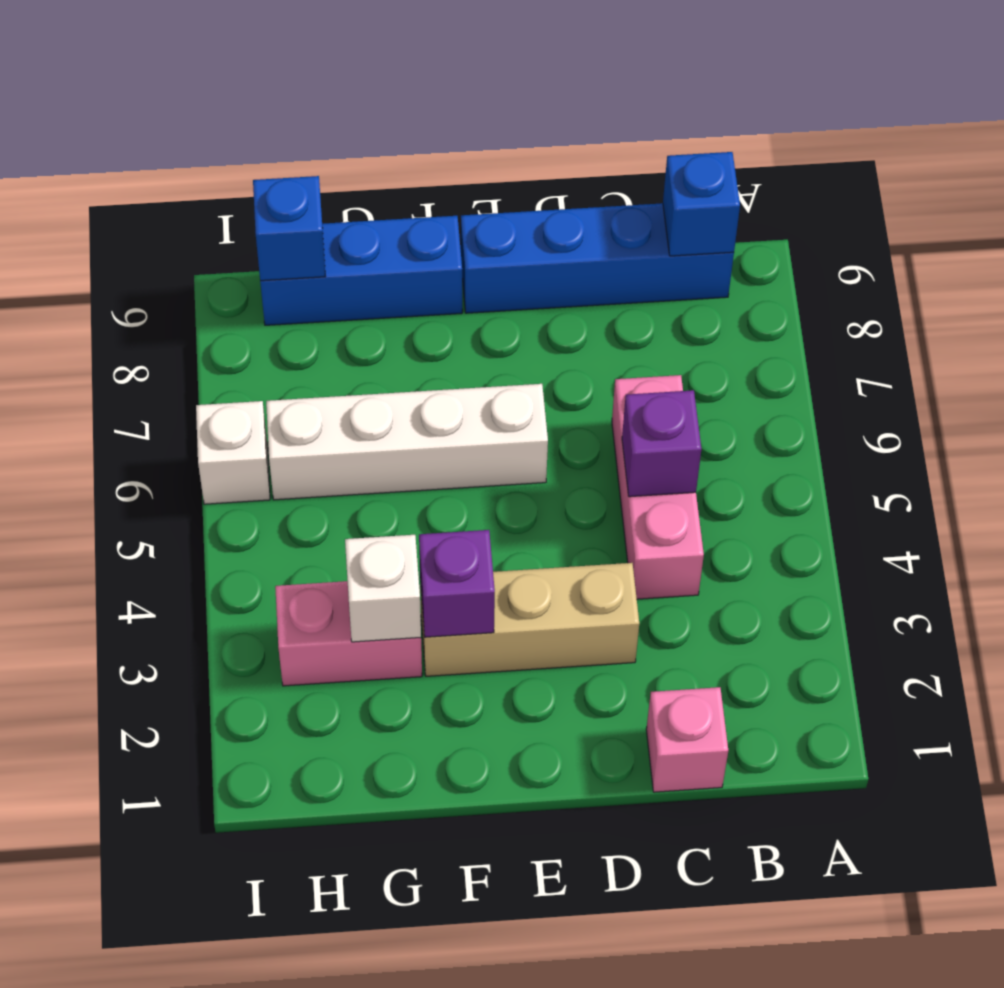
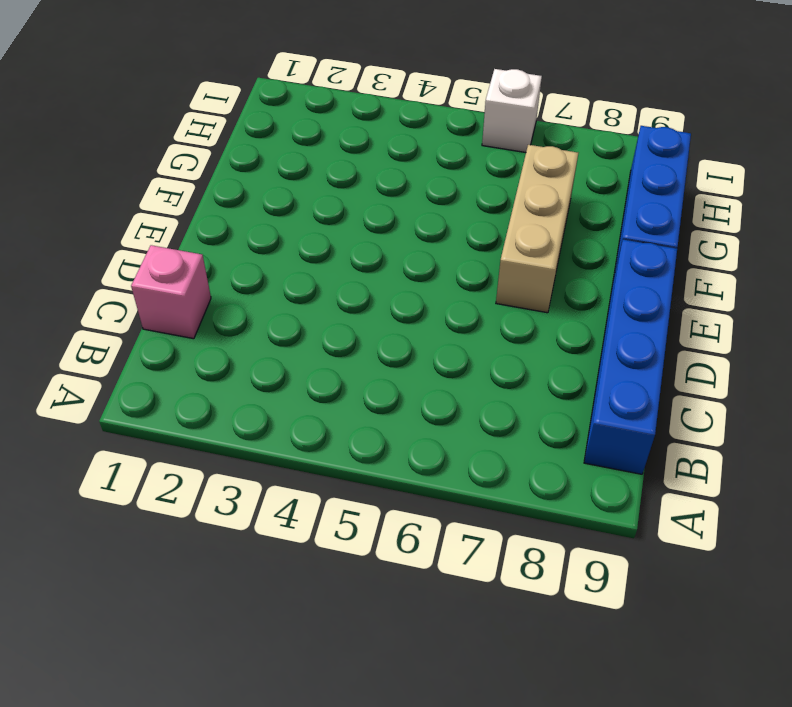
tan 1x3 brick [496,145,578,313] -> tan 1x3 brick moved to [420,563,639,676]
none -> pink 1x3 brick [612,375,704,599]
none -> white 1x4 brick [266,384,548,500]
none -> pink 1x2 brick [275,581,422,686]

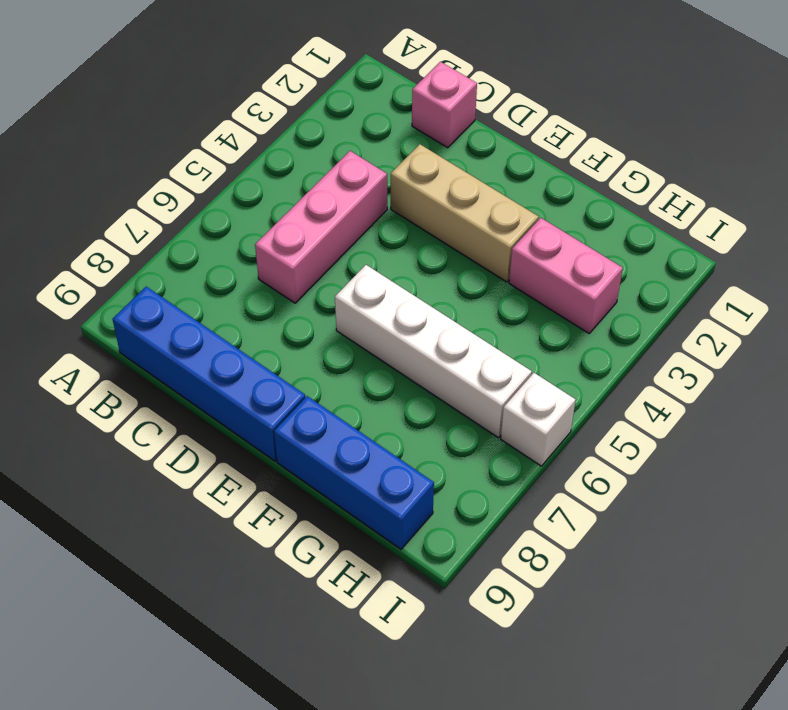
none -> blue 1x1 brick [663,152,740,256]
none -> purple 1x1 brick [622,390,701,497]
none -> purple 1x1 brick [419,530,495,637]

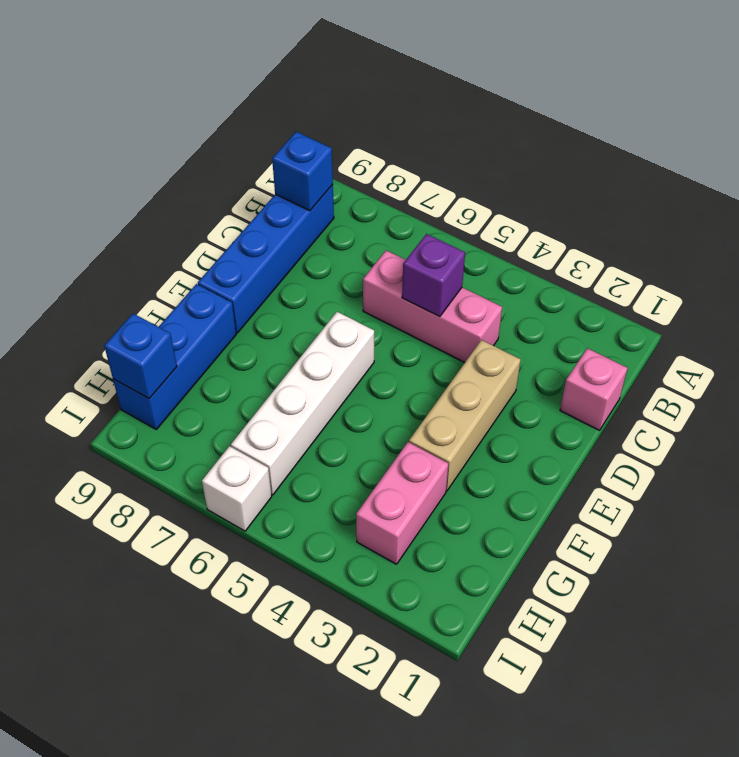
none -> purple 1x1 brick [419,530,495,637]
none -> white 1x1 brick [345,535,421,642]

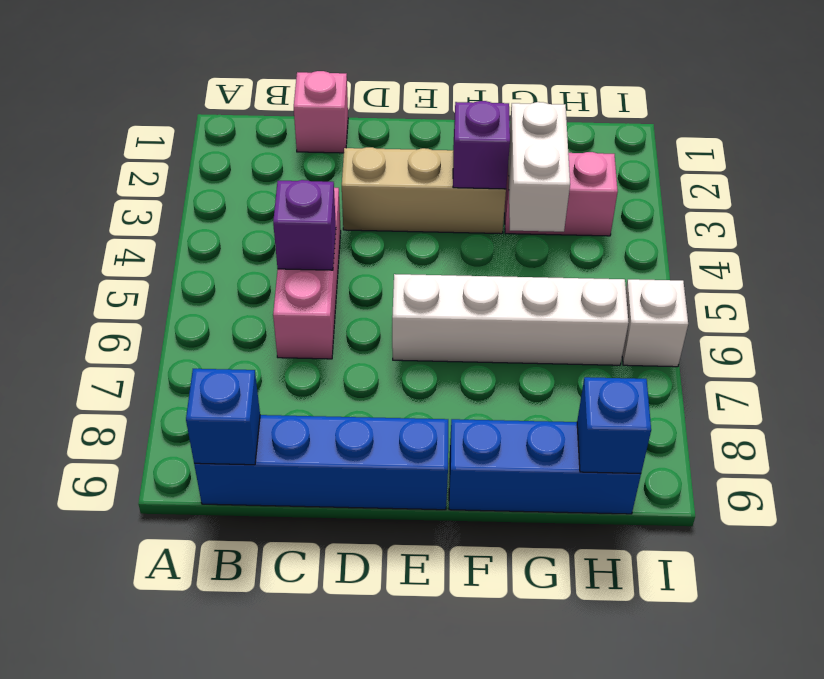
white 1x2 brick [508,102,570,232] -> white 1x1 brick [345,535,421,642]

